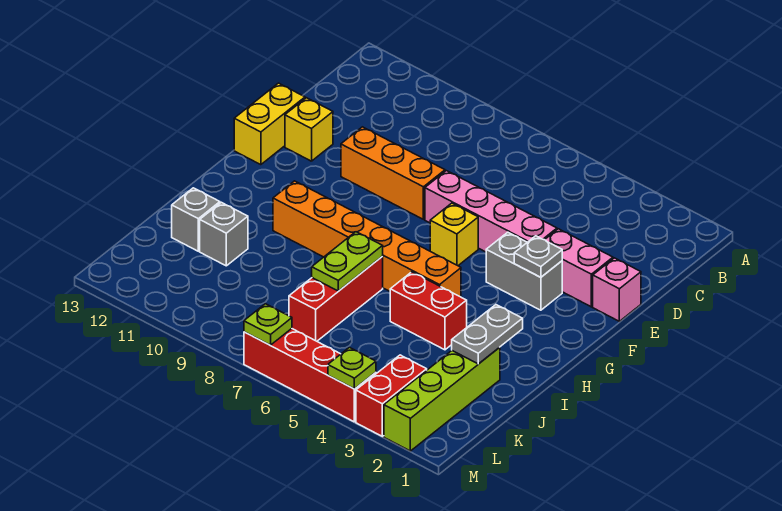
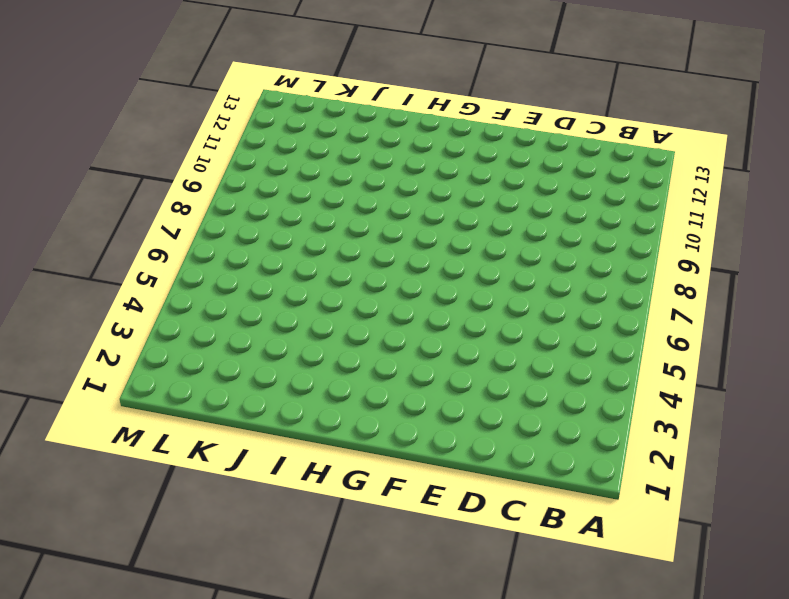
none -> pink 1x1 brick [593,258,641,321]
none -> pink 1x2 brick [545,229,613,307]
none -> pink 1x4 brick [425,171,557,252]

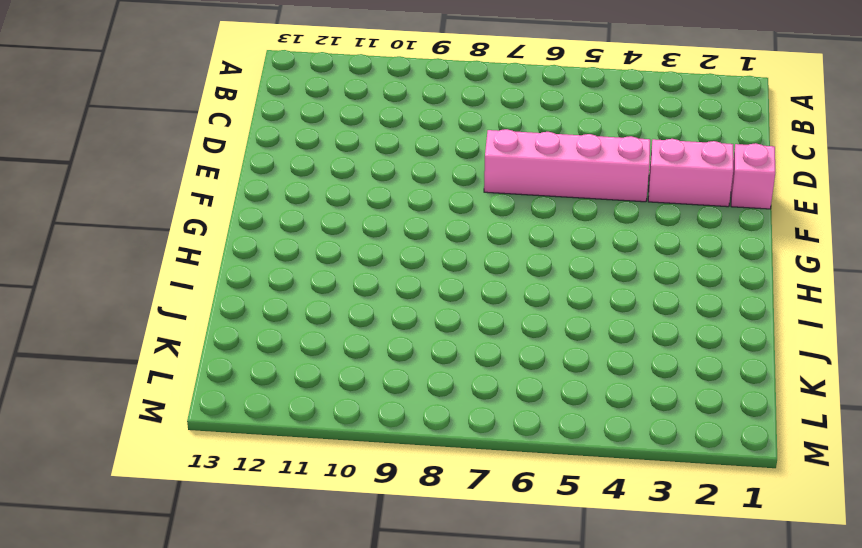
none -> orange 1x3 brick [341,127,445,219]
none -> yellow 1x1 brick [285,98,333,161]
none -> yellow 1x2 brick [234,83,305,165]

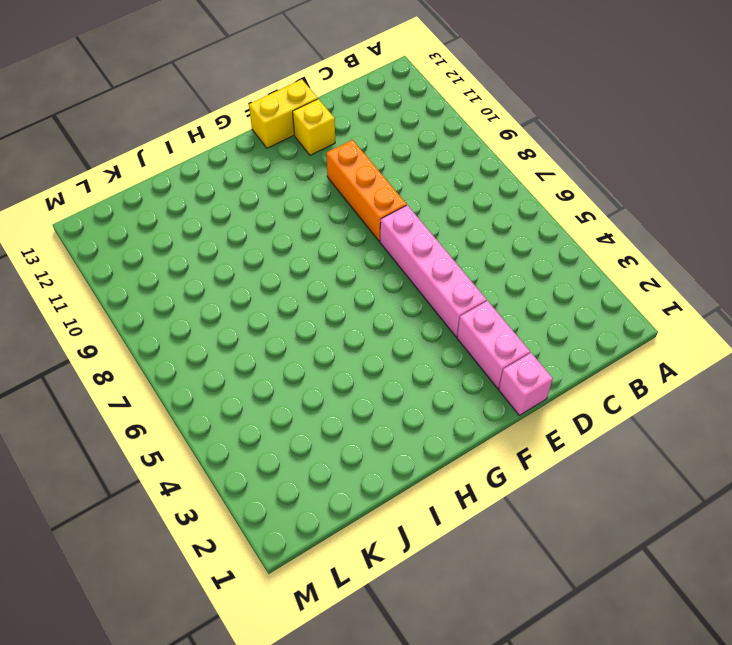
none -> grey 1x2 brick [486,232,562,310]
none -> yellow 1x1 brick [430,203,478,266]
none -> orange 1x6 brick [273,181,461,297]

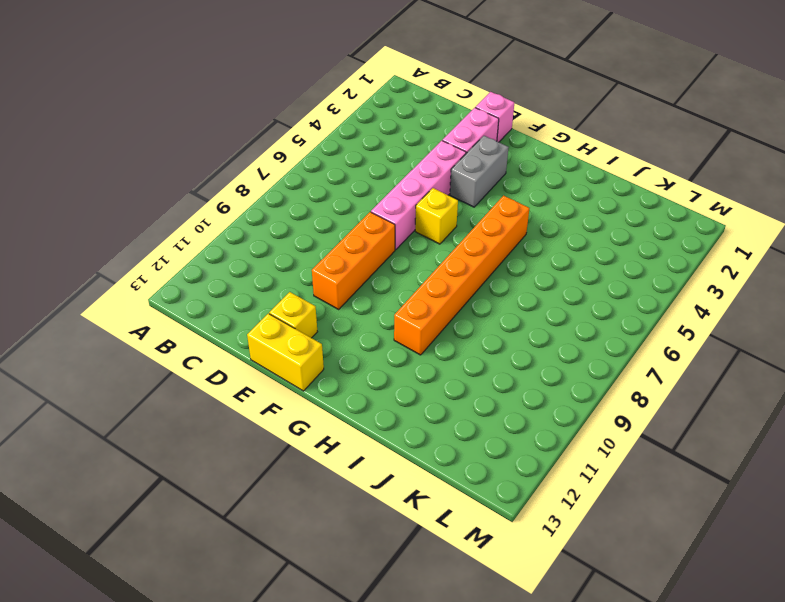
none -> red 1x2 brick [390,272,467,350]
none -> red 1x3 brick [289,257,383,341]
none -> lime 1x4 brick [384,347,500,451]

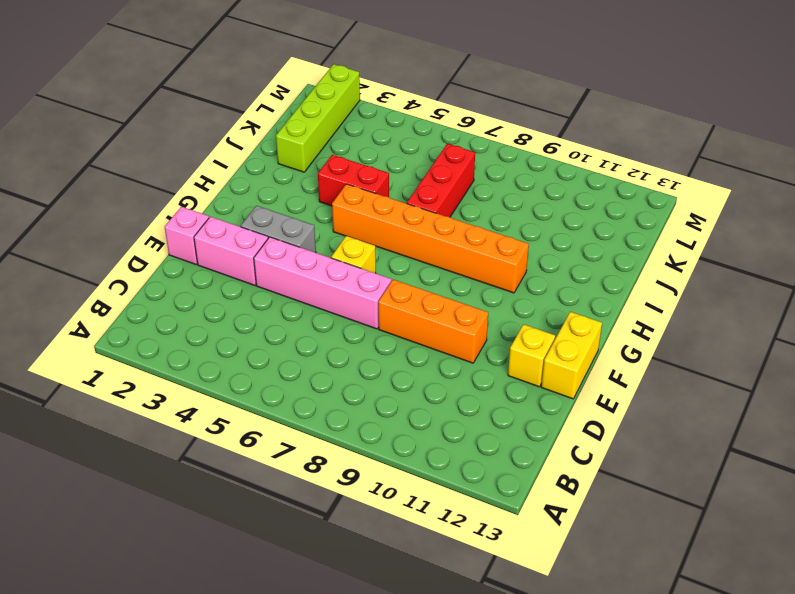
none -> grey 1x1 brick [200,202,248,266]
none -> grey 1x1 brick [172,188,220,251]
none -> red 1x2 brick [356,355,427,436]

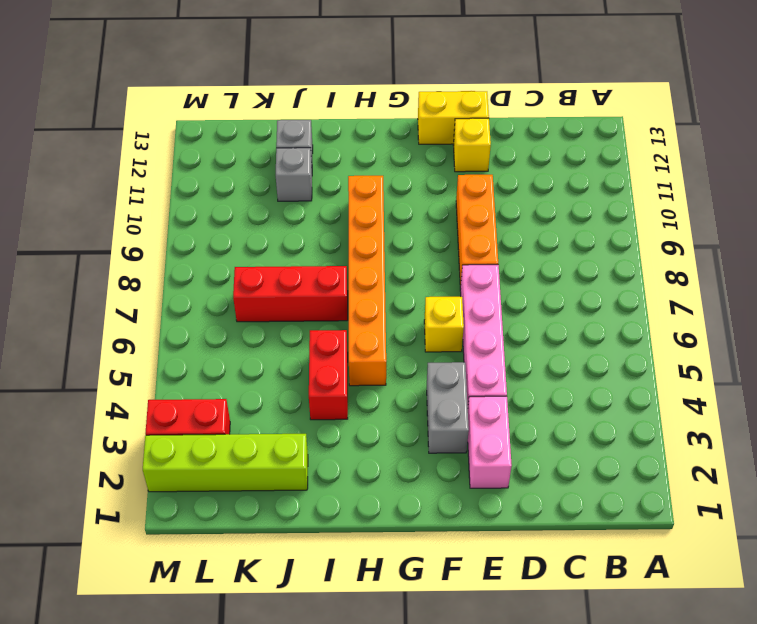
none -> pink 1x1 brick [593,258,641,321]
none -> red 1x4 brick [244,329,376,422]
none -> grey 1x1 plate [514,236,562,277]

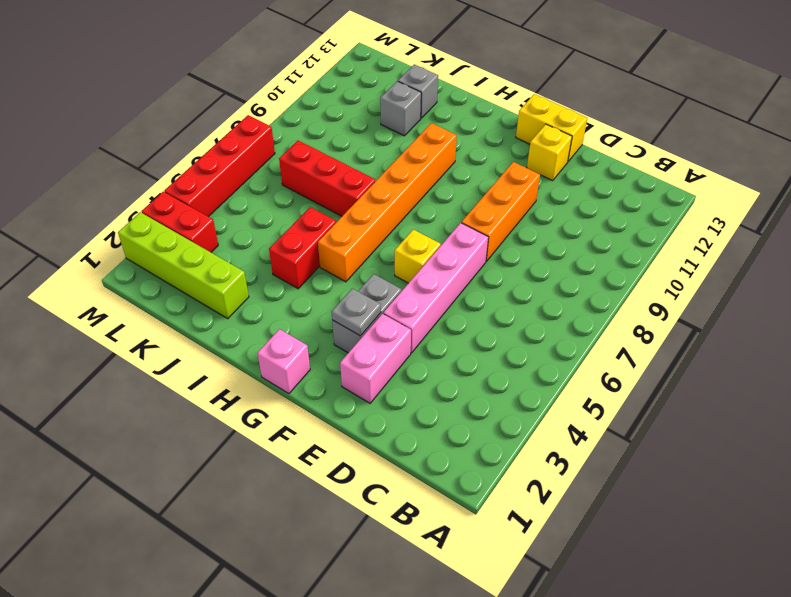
pink 1x1 brick [257,329,310,394] -> pink 1x1 brick moved to [593,258,641,321]
none -> grey 1x2 plate [452,305,523,364]
none -> lime 1x2 plate [312,232,383,291]
none -> lime 1x1 plate [328,348,376,389]

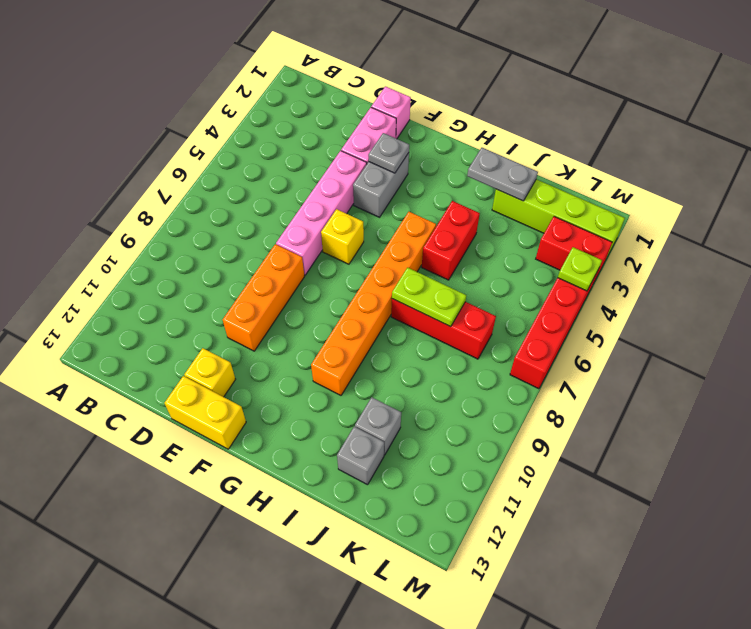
none -> lime 1x1 plate [244,304,292,345]

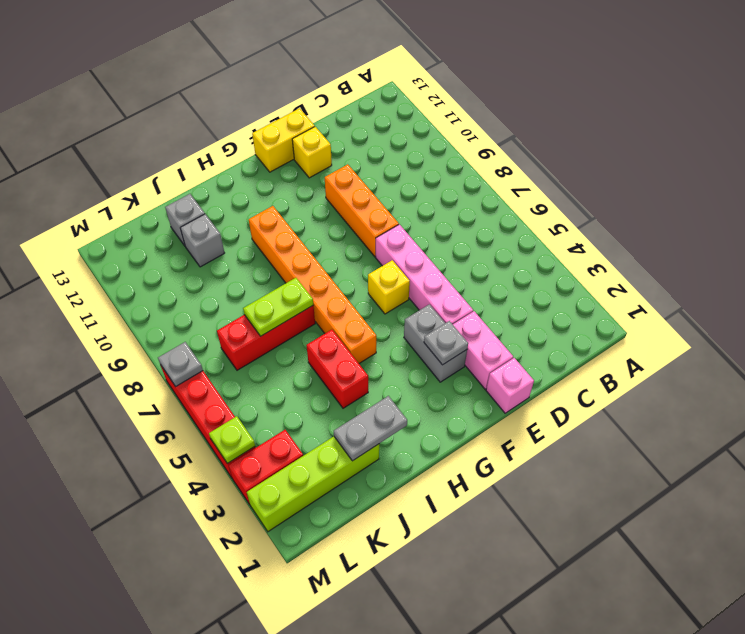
grey 1x1 plate [158,342,203,387] -> lime 1x1 plate [244,304,292,345]

